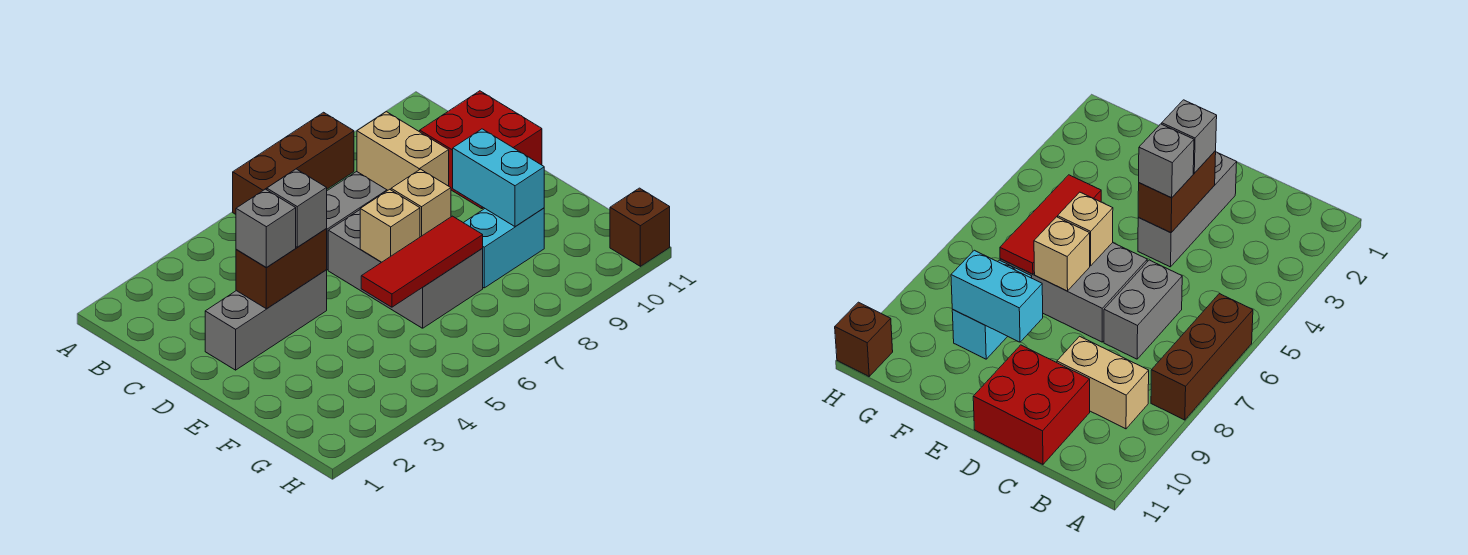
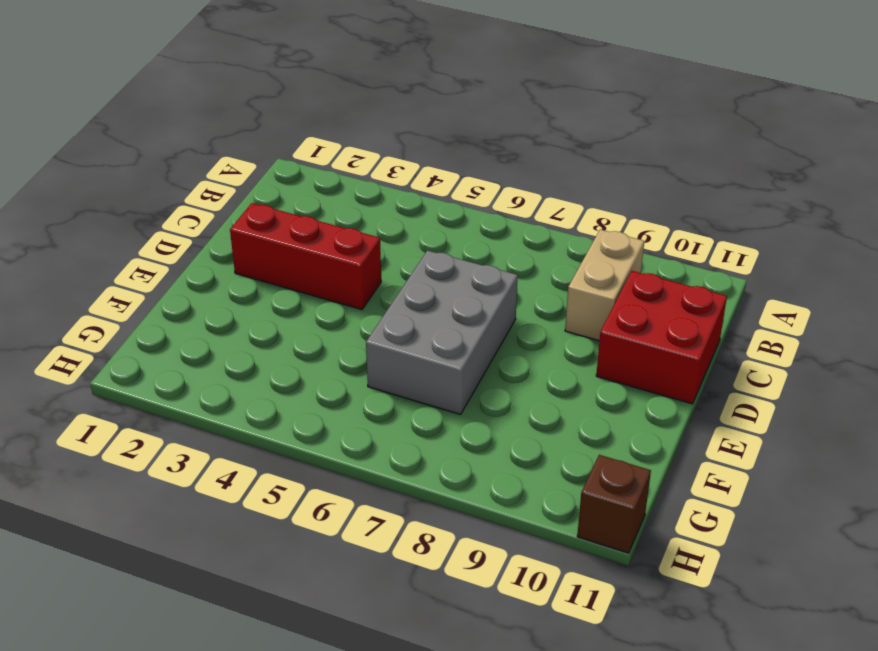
red 1x3 brick [230,203,381,310] -> grey 1x3 brick [205,270,327,370]
none -> brown 1x3 brick [233,112,354,214]
none -> grey 1x2 brick [326,172,387,270]
none -> cyan 1x2 brick [464,208,544,288]

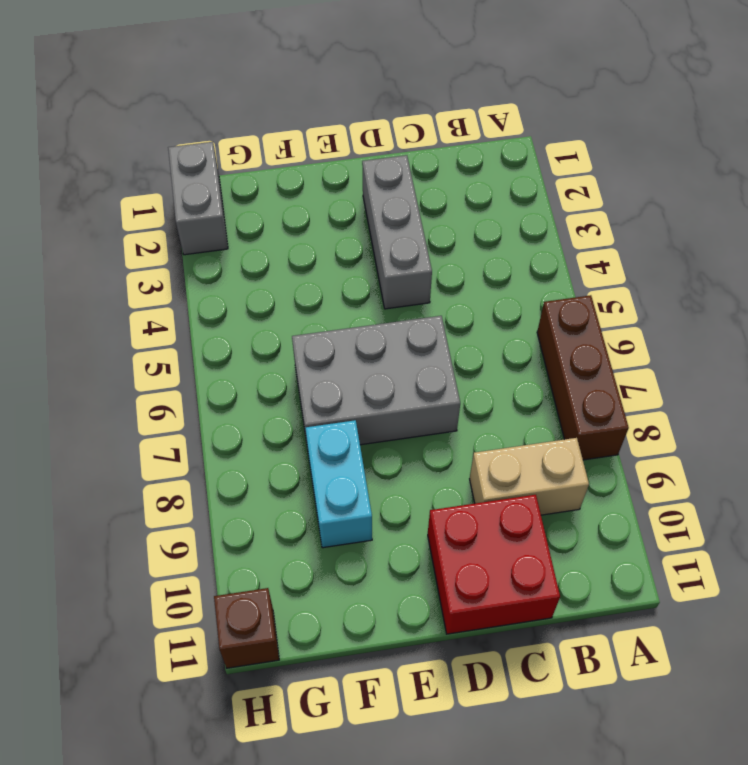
grey 1x2 brick [168,142,228,255] -> grey 1x2 brick moved to [326,172,387,270]
none -> brown 1x2 brick [236,229,327,309]
none -> tan 1x1 brick [360,189,420,262]
none -> tan 1x1 brick [391,169,451,237]

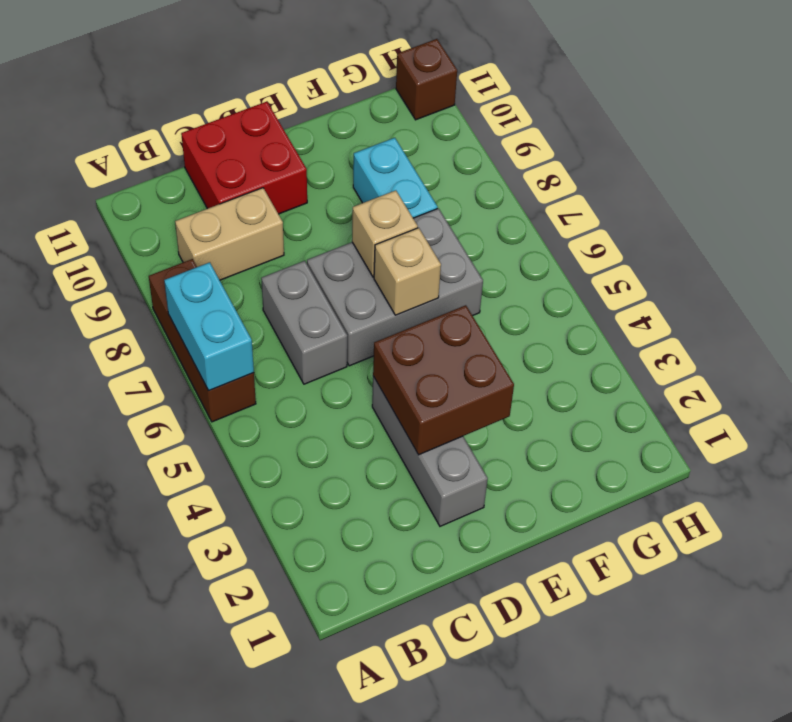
cyan 1x2 brick [164,262,254,391] -> cyan 1x2 brick turned to [453,129,544,226]
brown 2x2 brick [373,305,514,455] -> brown 1x2 brick [236,229,327,309]
none -> red 1x3 tile [361,216,483,307]
none -> grey 1x1 brick [236,189,296,268]
none -> grey 1x1 brick [267,169,327,247]

